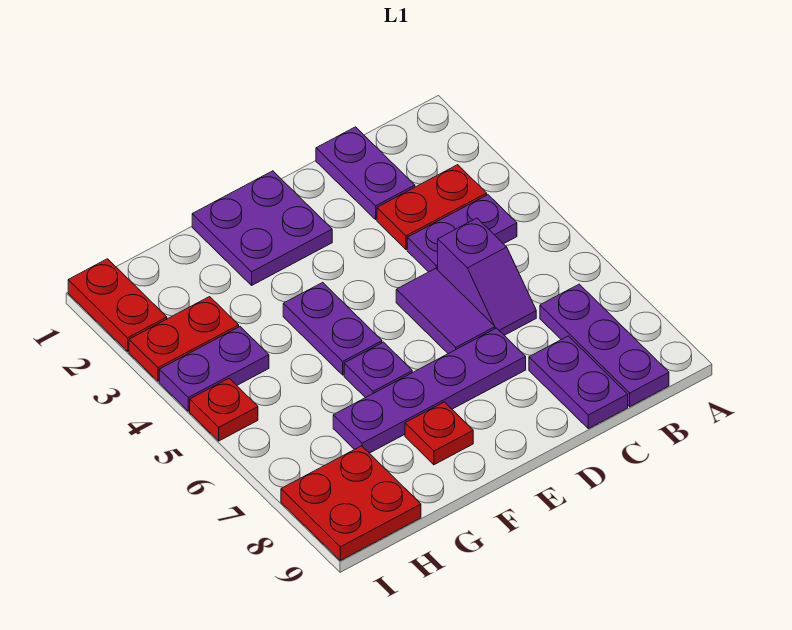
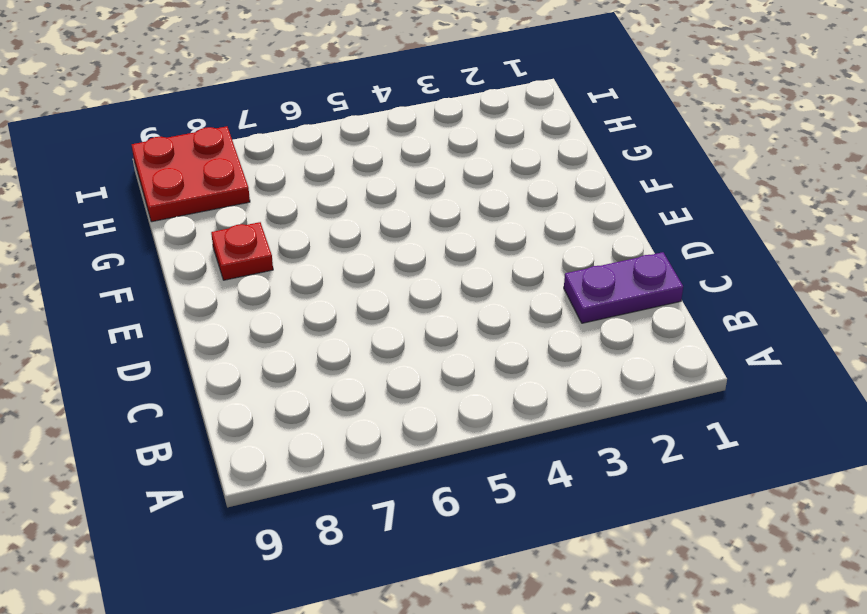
none -> red 1x2 plate [377,165,487,249]
none -> purple 1x2 plate [407,195,517,272]
none -> purple 1x3 plate [540,284,669,407]

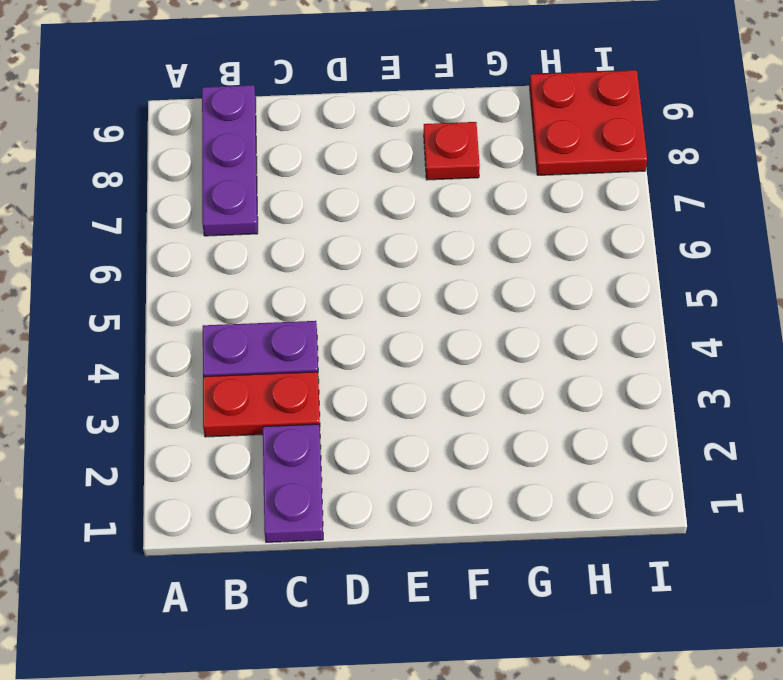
none -> purple 1x2 slope [438,218,536,335]
none -> purple 1x2 plate [529,336,628,429]
none -> purple 1x2 tile [396,268,495,354]

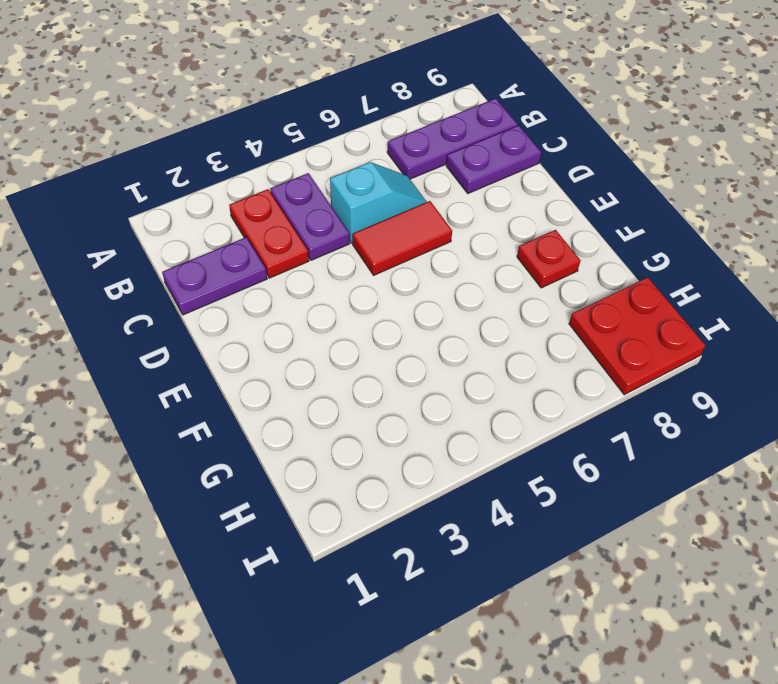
cyan 1x2 slope [330,162,426,243] -> purple 1x2 slope [438,218,536,335]
red 1x2 tile [352,201,452,275] -> purple 1x2 tile [396,268,495,354]
none -> purple 1x4 plate [333,328,526,453]
none -> purple 2x2 plate [192,171,332,285]
none -> purple 1x2 plate [283,282,382,375]

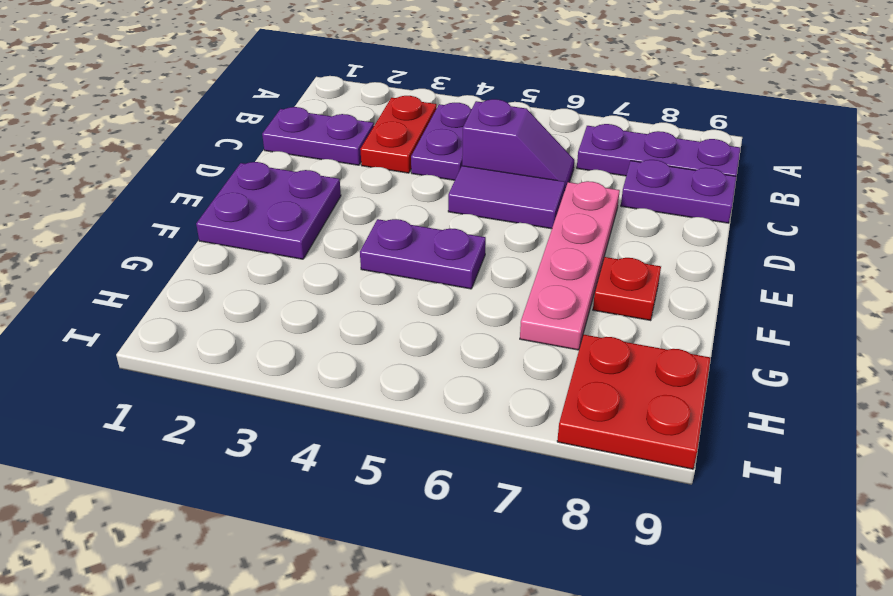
pink 1x4 plate [520,181,620,350] -> purple 1x4 plate [333,328,526,453]
none -> purple 1x1 plate [344,342,412,398]
none -> red 1x2 plate [129,297,239,381]
none -> purple 1x2 plate [159,327,269,411]

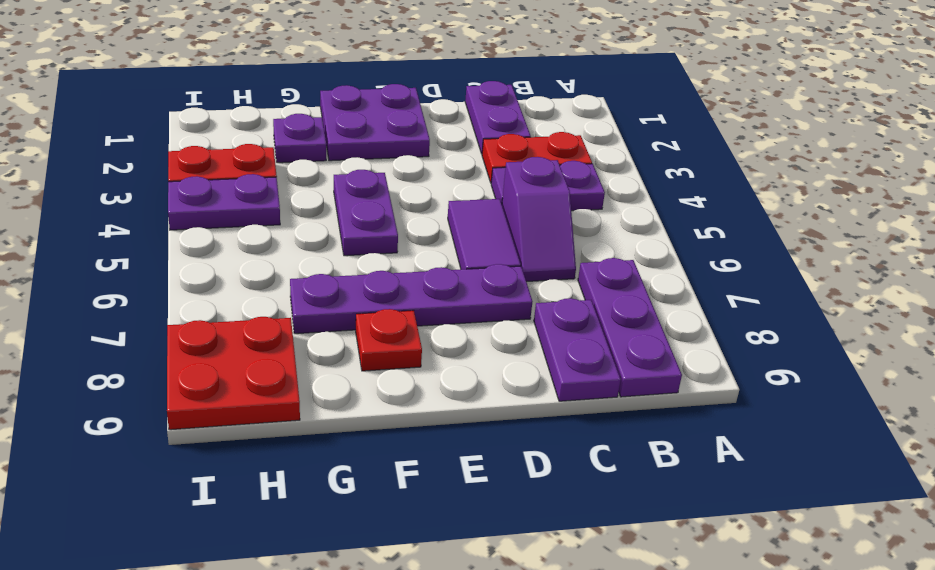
purple 1x1 plate [273,114,326,163] -> purple 1x1 plate moved to [344,342,412,398]
none -> red 1x2 plate [68,259,167,351]
none -> red 1x1 plate [190,378,258,441]

